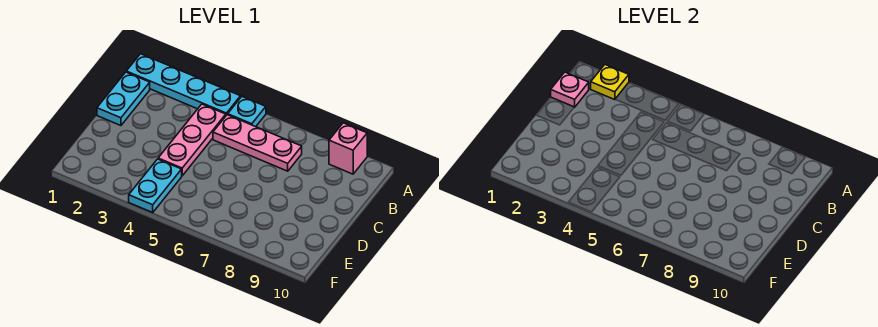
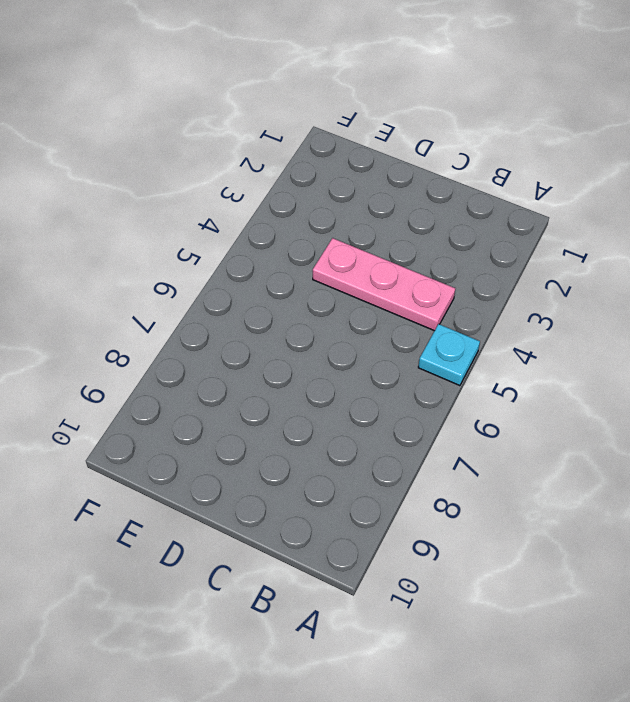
none -> cyan 1x4 plate [126,54,241,115]
none -> pink 1x1 brick [329,123,367,174]

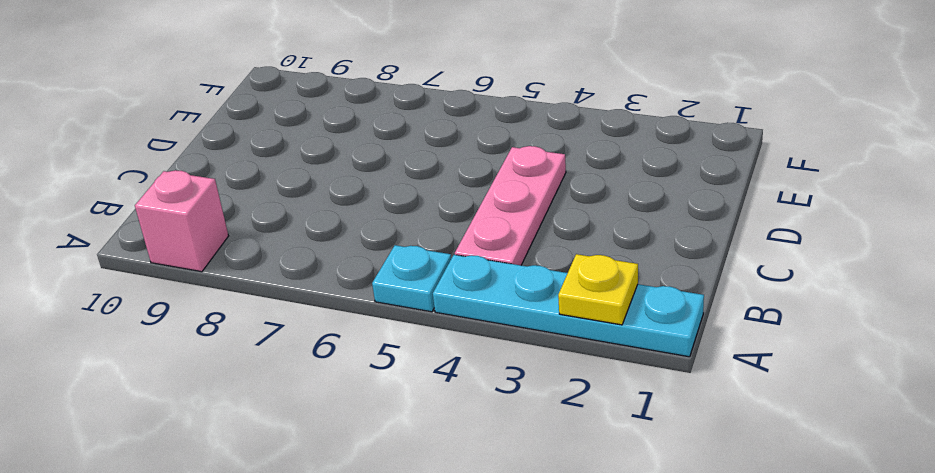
none -> cyan 1x2 plate [97,72,150,126]
none -> pink 1x3 plate [213,115,302,171]

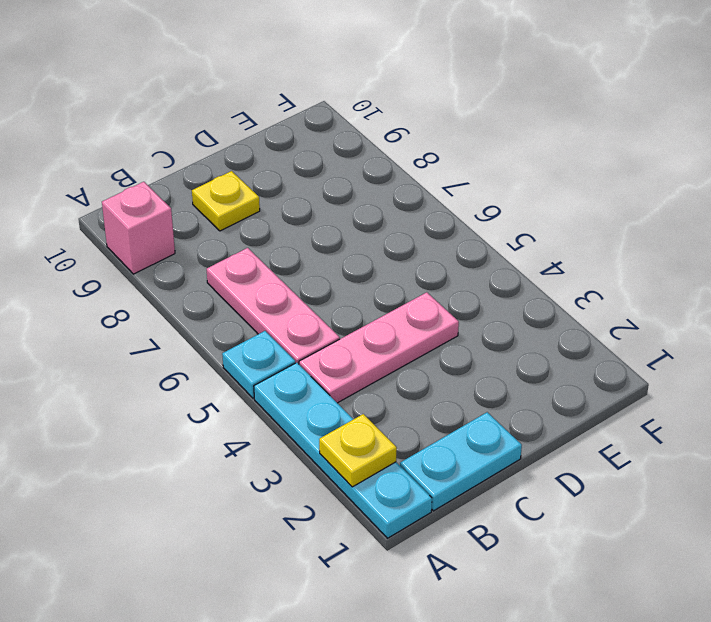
yellow 1x1 plate [192,171,260,231] -> none
none -> cyan 1x2 plate [129,159,182,212]
none -> pink 1x1 plate [551,72,589,107]

